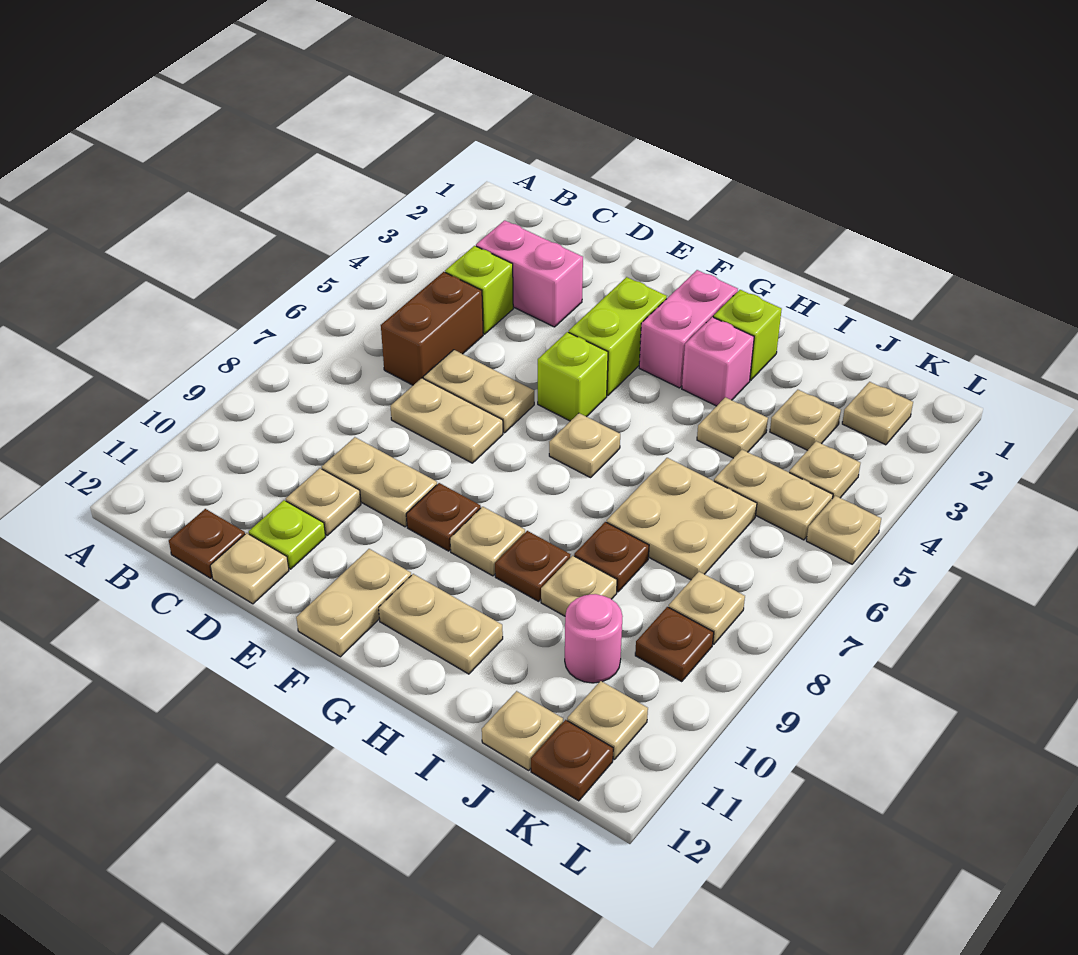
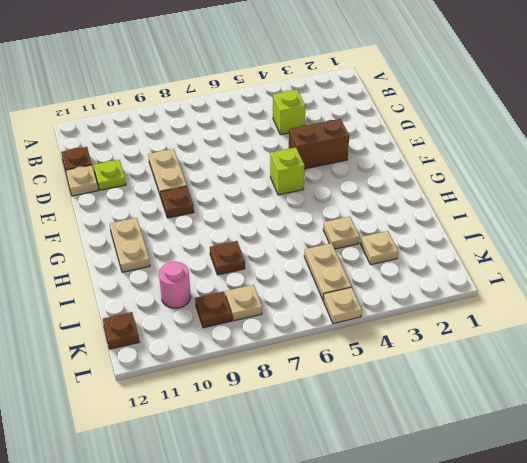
brown 1x2 brick [289,119,349,169] -> brown 1x2 brick moved to [381,272,483,385]
none -> pink 1x2 brick [476,220,583,327]
none -> tan 1x2 plate [423,350,534,433]
none -> tan 1x2 plate [390,378,503,463]
none -> tan 1x1 plate [286,468,361,535]

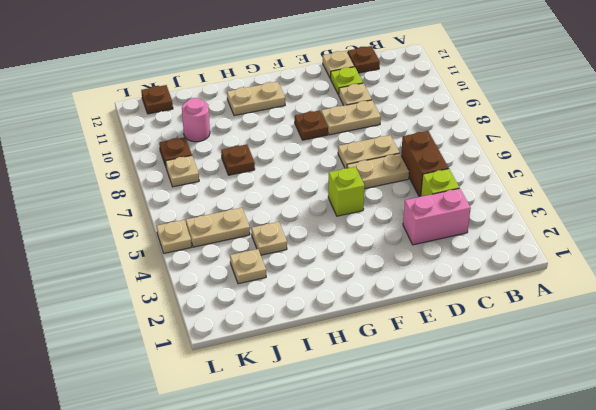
none -> lime 1x2 brick [569,277,667,396]
none -> tan 1x2 plate [296,549,411,657]
none -> pink 1x2 brick [639,270,738,388]
none -> tan 1x1 plate [549,413,620,478]

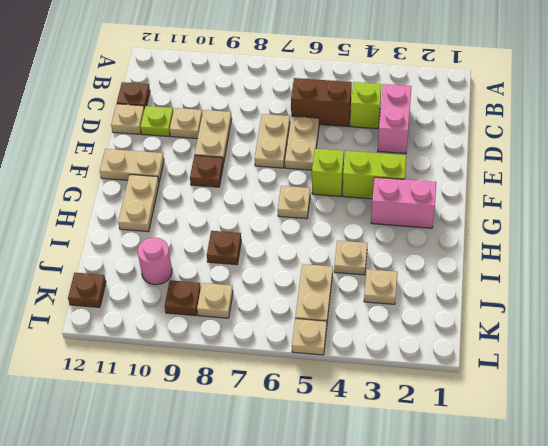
none -> tan 1x1 plate [450,507,525,576]
none -> lime 1x1 brick [713,290,782,380]
none -> pink 1x1 brick [682,317,754,406]
none -> brown 1x1 plate [495,531,570,601]

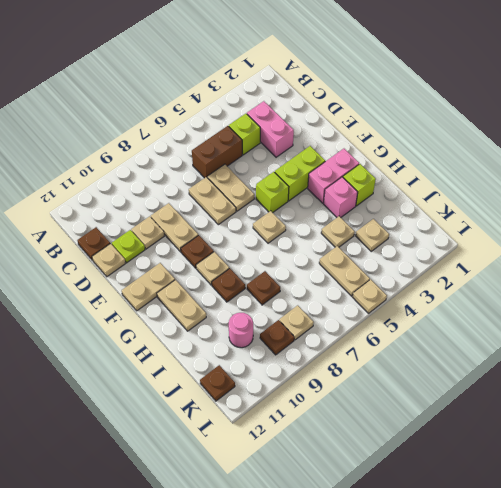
none -> tan 2x2 plate [607,458,757,580]
none -> tan 1x1 plate [541,556,617,616]
none -> tan 1x1 plate [482,691,563,770]
none -> tan 1x1 plate [842,382,913,445]

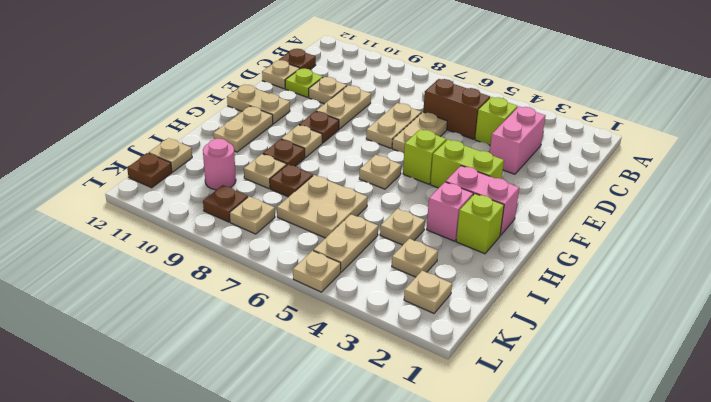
none -> tan 1x1 plate [789,441,860,499]
none -> tan 1x1 plate [567,681,648,759]

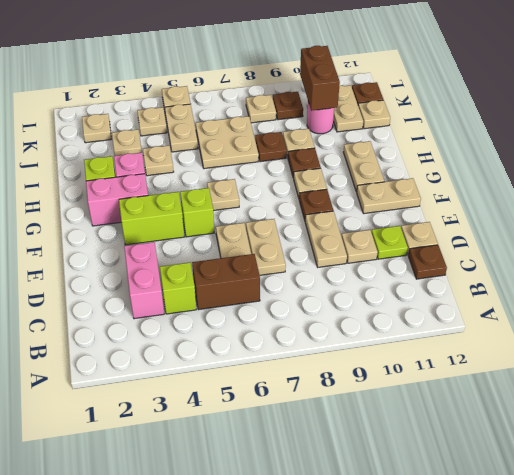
brown 1x2 brick [300,46,340,111] -> none
tan 1x2 plate [333,85,363,132] -> tan 1x1 plate [567,681,648,759]

